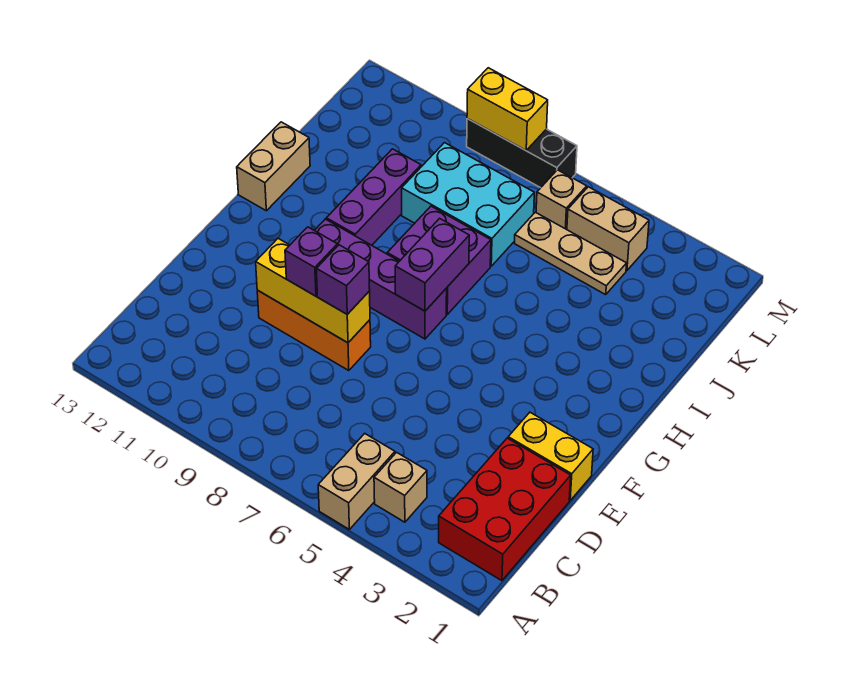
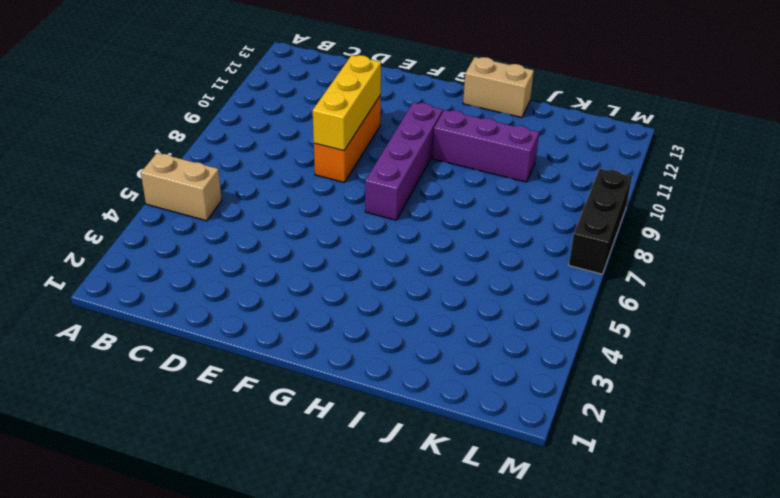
none -> red 2x3 brick [439,438,571,581]
none -> tan 1x1 brick [374,452,427,522]
none -> yellow 1x2 brick [508,412,593,500]

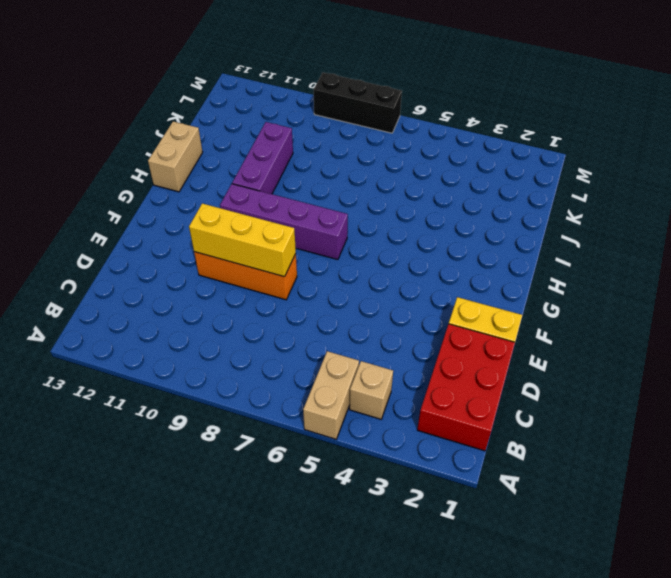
none -> purple 2x2 brick [387,206,491,314]
none -> cyan 2x3 brick [402,143,534,266]
none -> tan 1x3 plate [514,212,627,295]

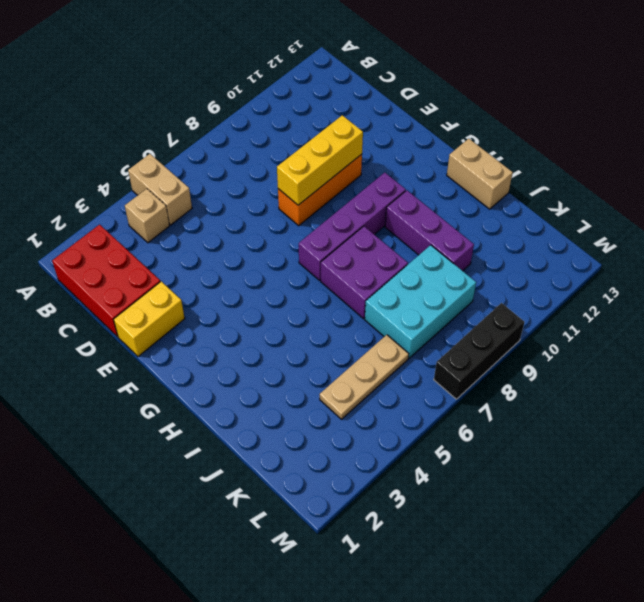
none -> tan 1x2 brick [567,187,649,271]
none -> tan 1x1 brick [536,170,587,230]
none -> purple 1x2 brick [395,218,469,311]

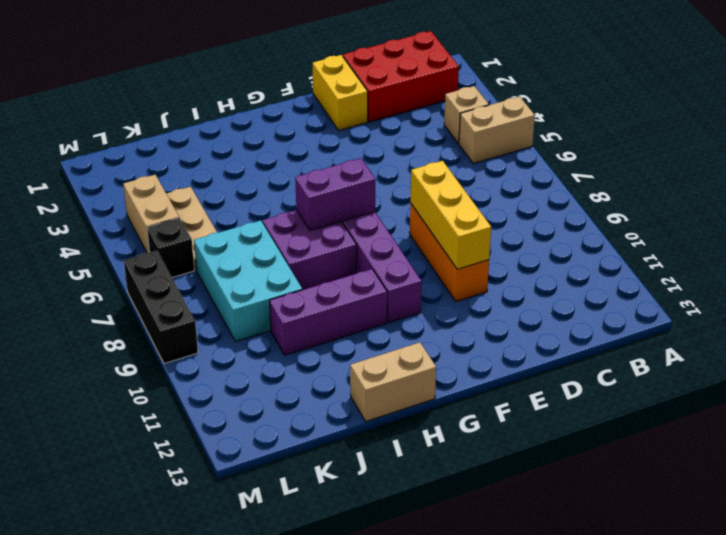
black 1x1 brick [147,218,194,277] -> tan 1x1 brick [536,170,587,230]
none -> yellow 1x2 brick [467,68,548,150]
none -> purple 1x1 brick [316,245,370,314]
none -> purple 1x1 brick [285,227,337,296]

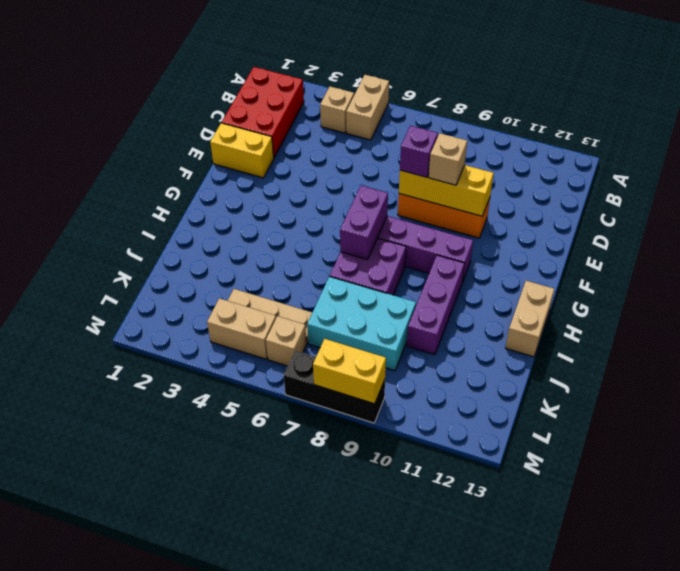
tan 1x1 brick [429,133,467,185] -> purple 1x1 brick [285,227,337,296]

